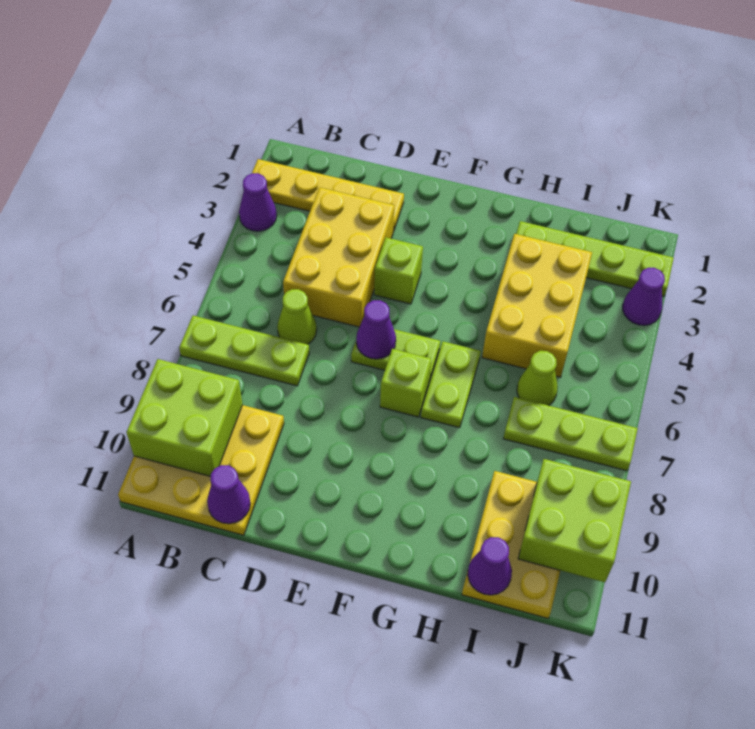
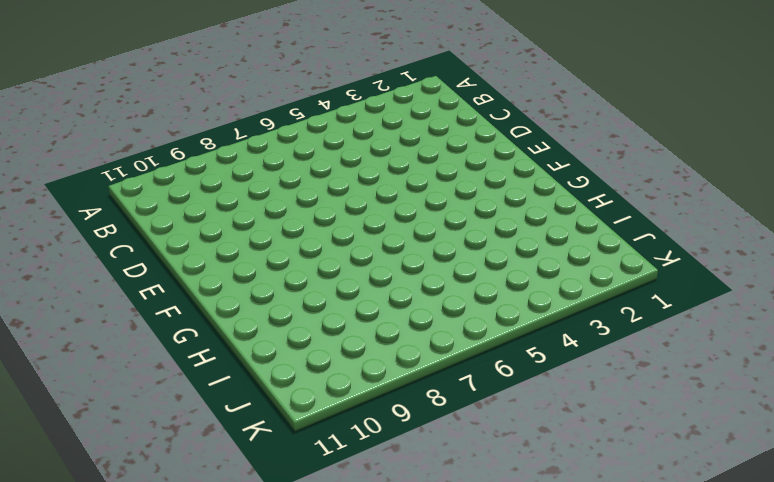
none -> yellow 1x4 plate [252,159,404,231]
none -> purple 1x1 cone [239,173,277,231]
none -> lime 1x3 plate [179,316,309,386]

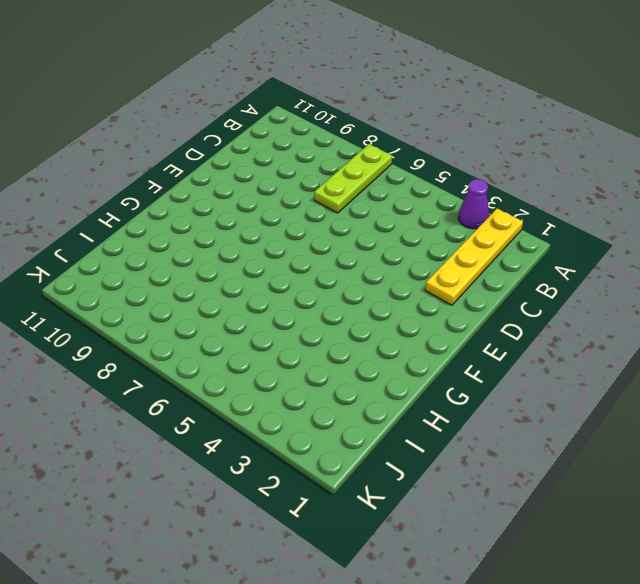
none -> yellow 3x3 plate [118,405,284,535]
none -> yellow 2x3 brick [283,187,395,327]
none -> lime 1x1 cone [277,289,317,344]

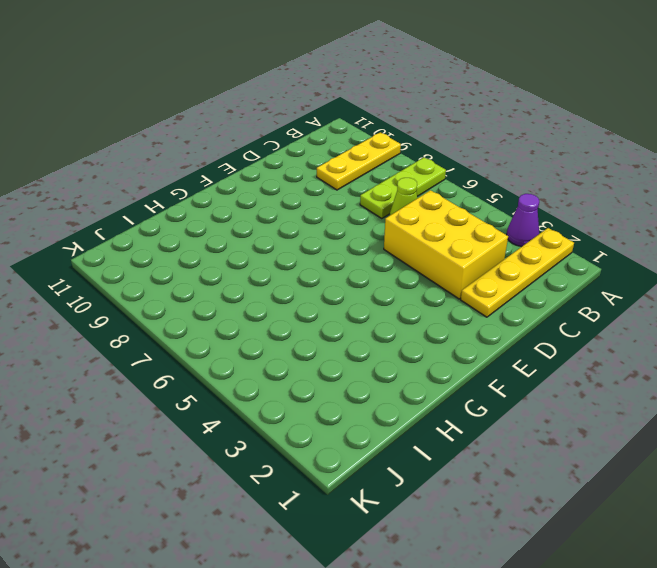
yellow 1x3 plate [317,132,401,190] -> yellow 3x3 plate [118,405,284,535]
none -> lime 1x1 brick [374,237,423,304]
none -> lime 1x2 plate [351,329,440,381]
none -> lime 1x1 brick [380,349,431,417]

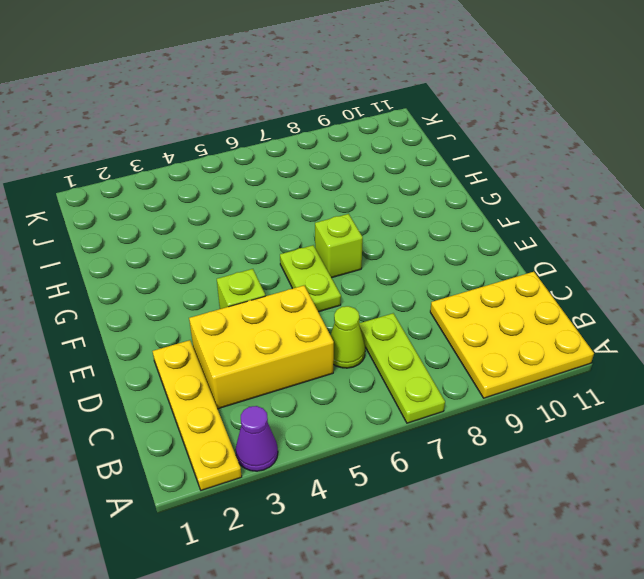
none -> lime 1x2 plate [421,341,481,428]
none -> lime 1x4 plate [516,221,674,296]
none -> yellow 2x3 brick [482,234,592,377]

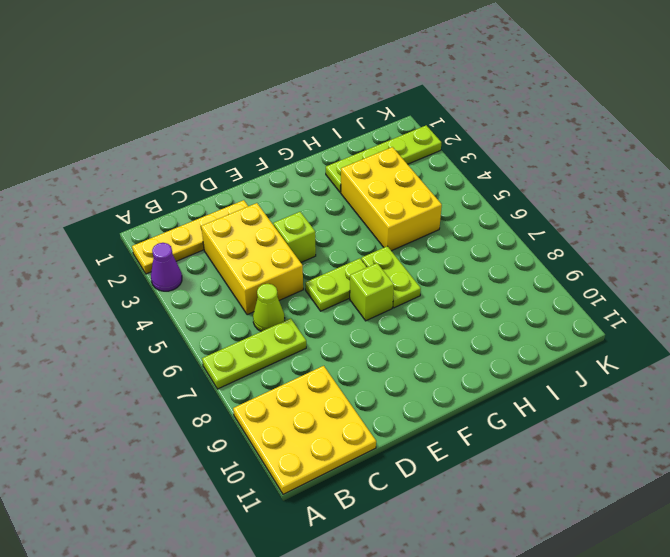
none -> lime 1x1 cone [517,351,558,406]
none -> lime 1x3 plate [503,397,638,471]
none -> yellow 2x3 plate [462,471,560,618]

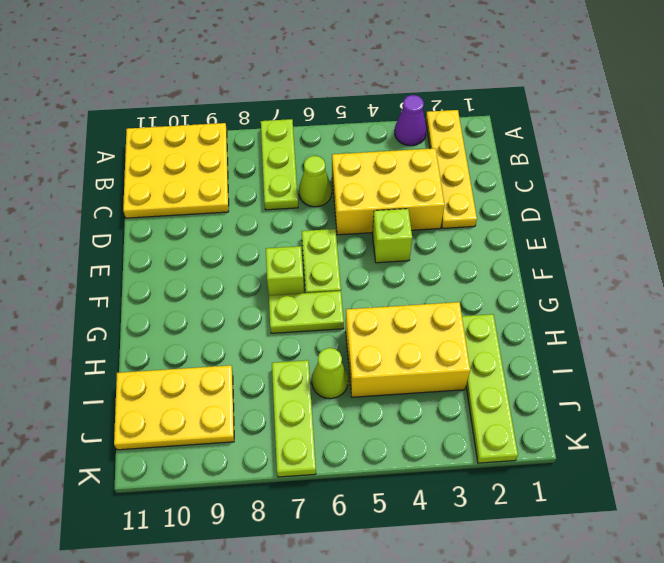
none -> purple 1x1 cone [623,268,665,325]
none -> lime 2x2 brick [127,359,242,477]
none -> purple 1x1 cone [207,465,250,524]

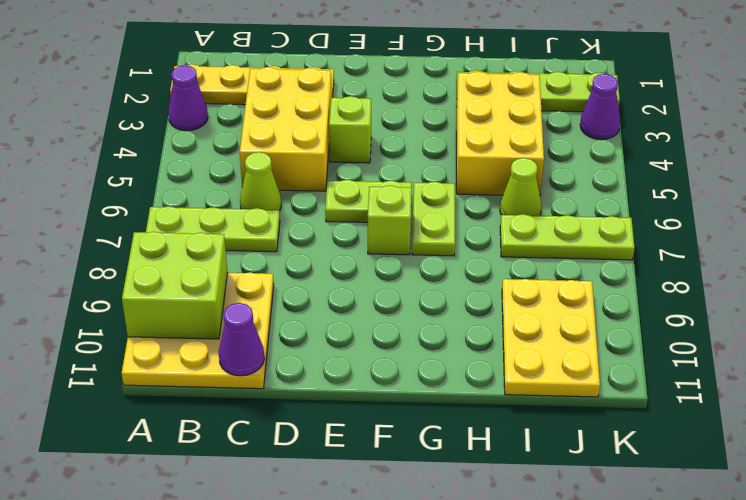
none -> purple 1x1 cone [356,300,396,359]
none -> purple 1x1 cone [468,537,512,595]
none -> lime 2x2 brick [518,459,631,582]

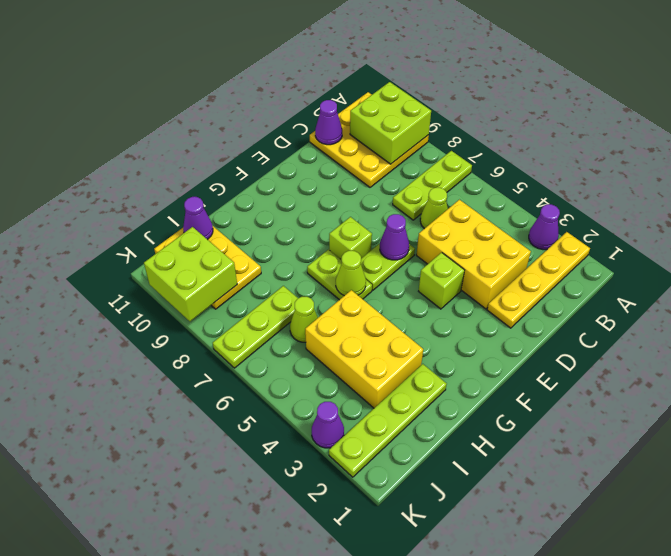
lime 1x1 cone [336,251,366,296] -> none

